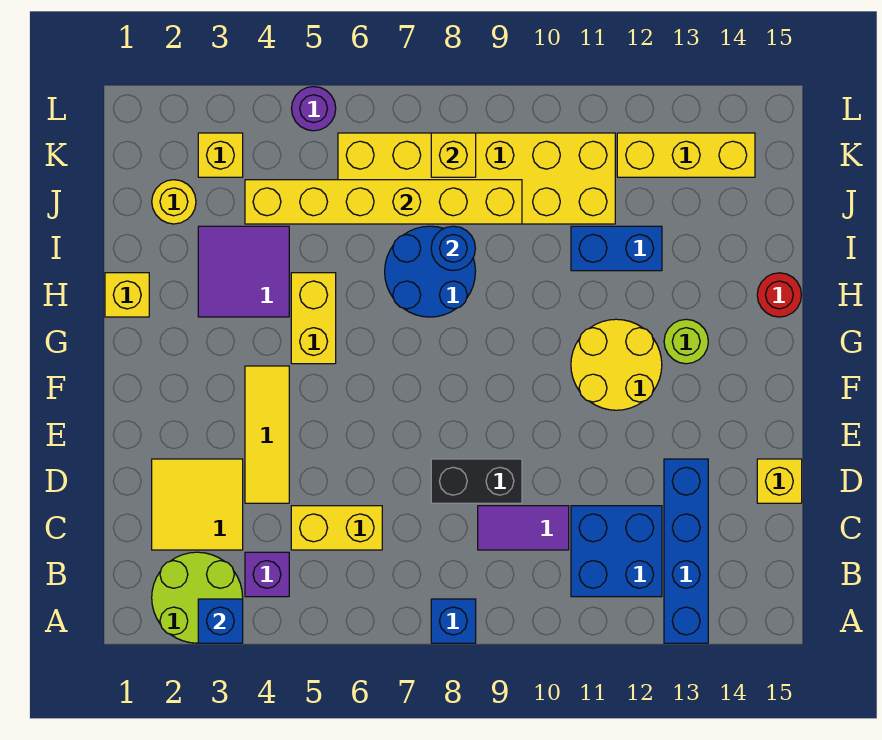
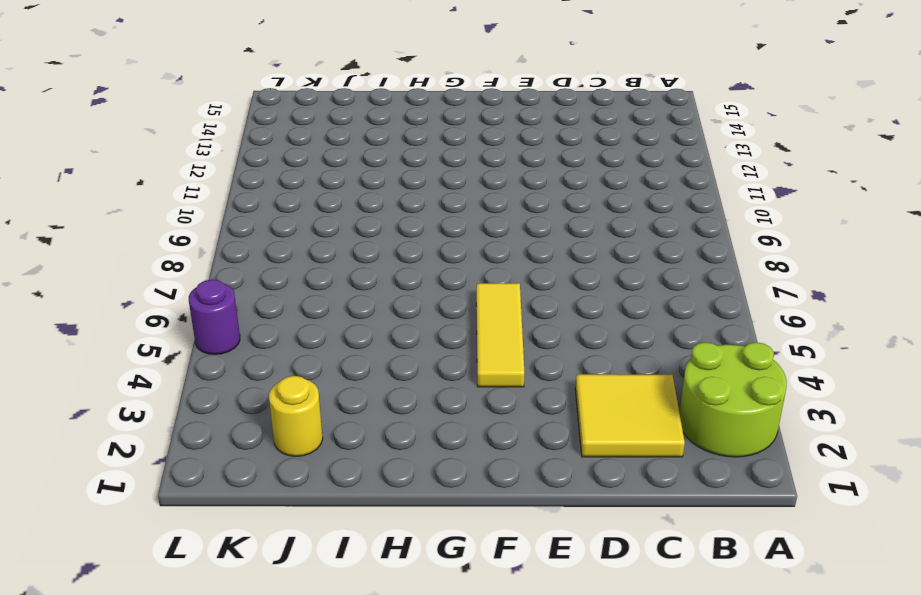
yellow 1x3 tile [476,283,524,387] -> yellow 1x3 tile turned to [245,366,289,503]
none -> blue 1x1 brick [431,599,476,643]
none -> blue 1x4 brick [664,459,708,643]
none -> purple 1x1 brick [245,552,289,597]

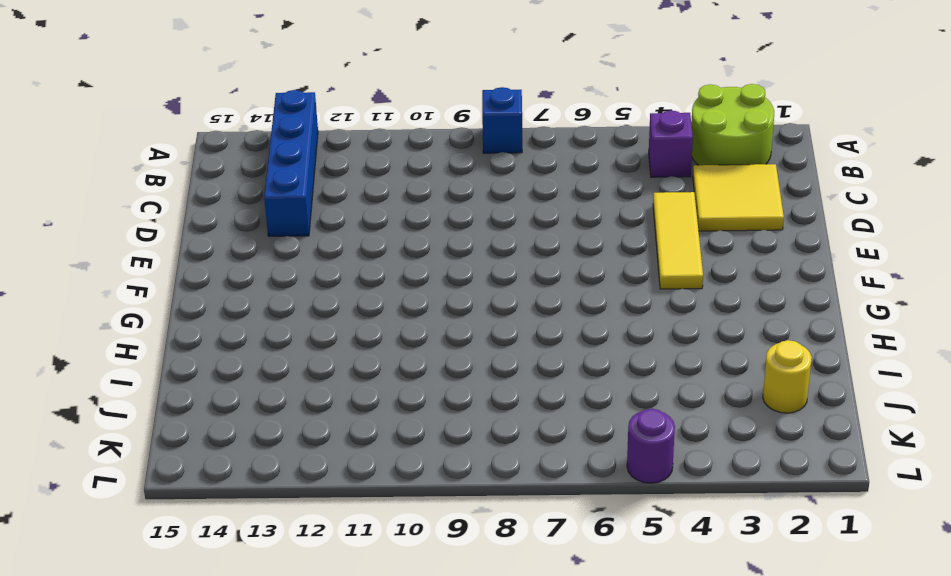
none -> blue 2x2 brick [571,506,662,597]
none -> yellow 1x2 brick [291,506,382,550]
none -> purple 1x2 tile [478,506,569,550]

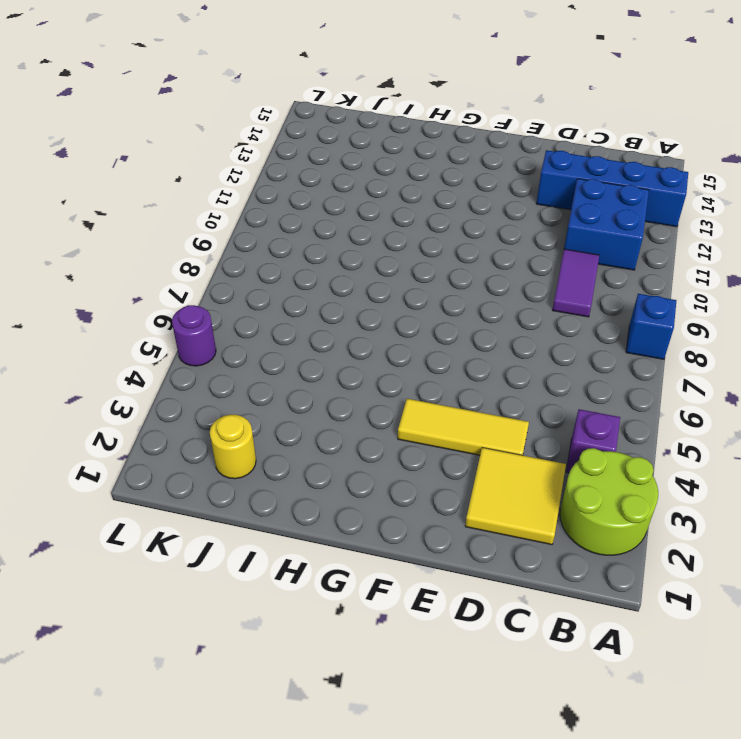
none -> yellow 1x2 brick [291,506,382,550]
none -> black 1x2 brick [431,459,522,503]
none -> yellow 1x1 brick [757,459,802,503]

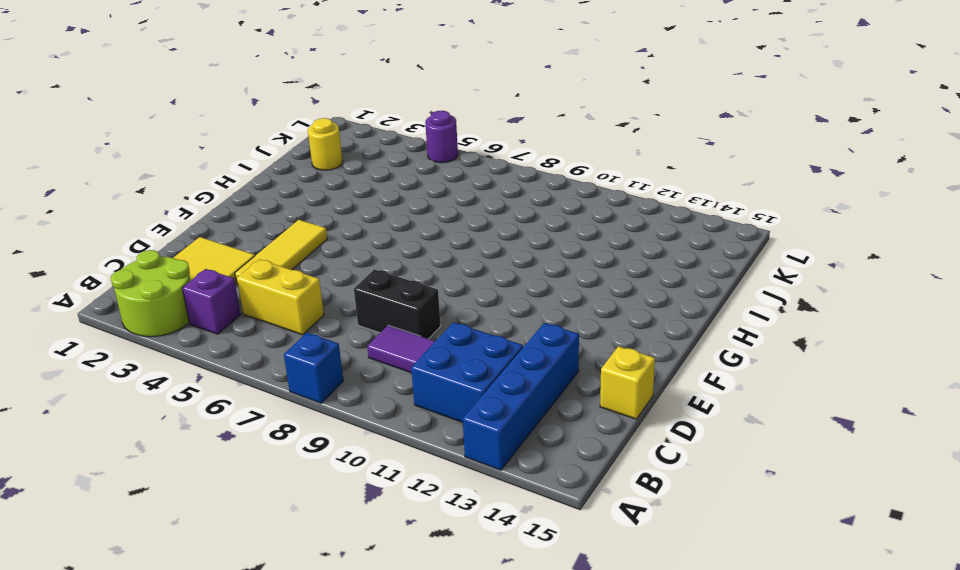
none -> yellow 2x2 round brick [571,319,662,410]
none -> yellow 1x2 brick [291,273,336,364]
none -> lime 1x1 round brick [664,319,708,364]

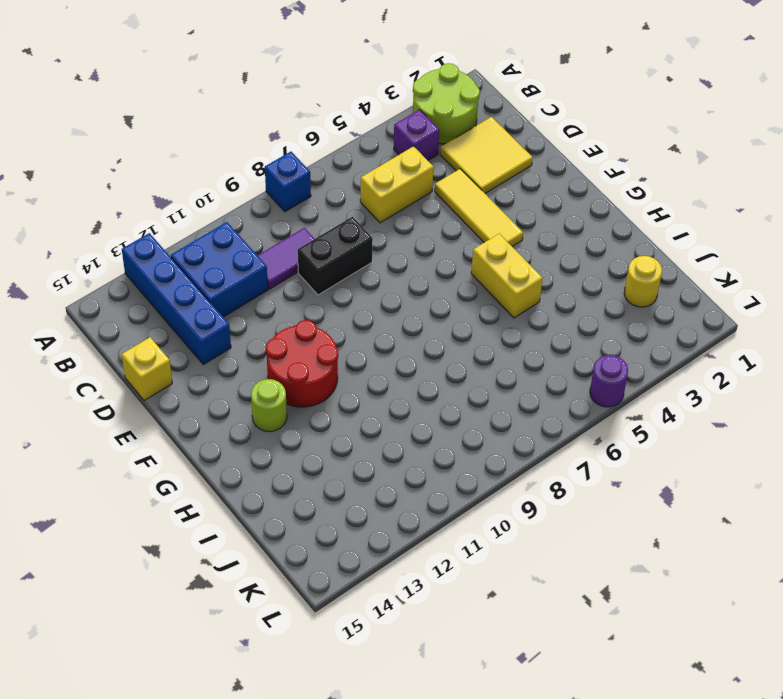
red 2x2 round brick [266,320,338,407] -> yellow 2x2 round brick [571,319,662,410]
none -> yellow 1x1 brick [105,273,149,317]
none -> purple 2x2 tile [198,226,289,317]
none -> blue 2x2 round brick [385,226,476,317]

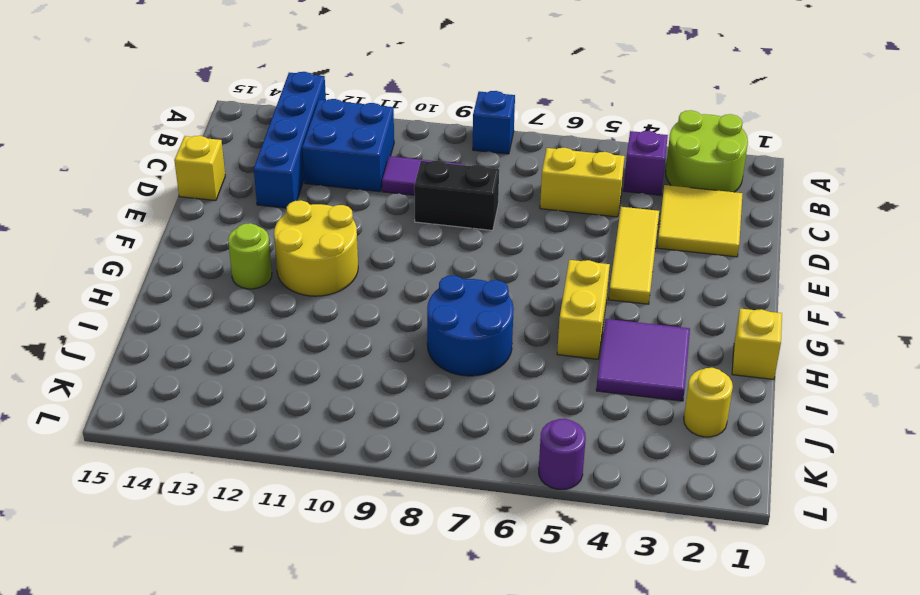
none -> red 1x1 round brick [757,273,801,317]
none -> blue 1x2 brick [571,226,662,271]
none -> yellow 2x6 brick [338,133,615,224]

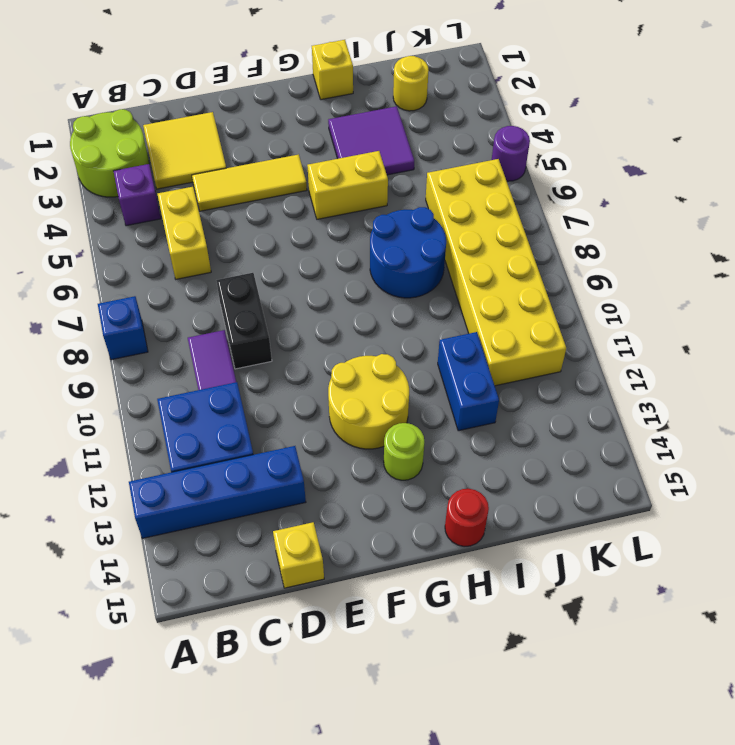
none -> yellow 1x1 brick [198,133,243,177]
none -> yellow 1x3 brick [617,133,755,177]
none -> blue 1x1 brick [198,599,243,643]

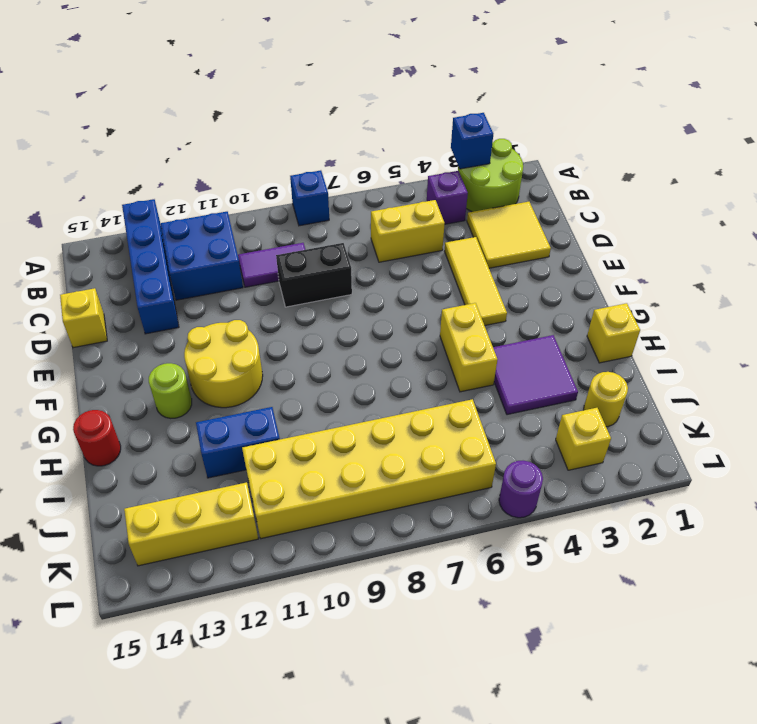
none -> blue 2x2 round brick [385,226,476,317]
none -> blue 1x1 round brick [431,226,475,271]
none -> yellow 1x6 brick [245,180,522,224]

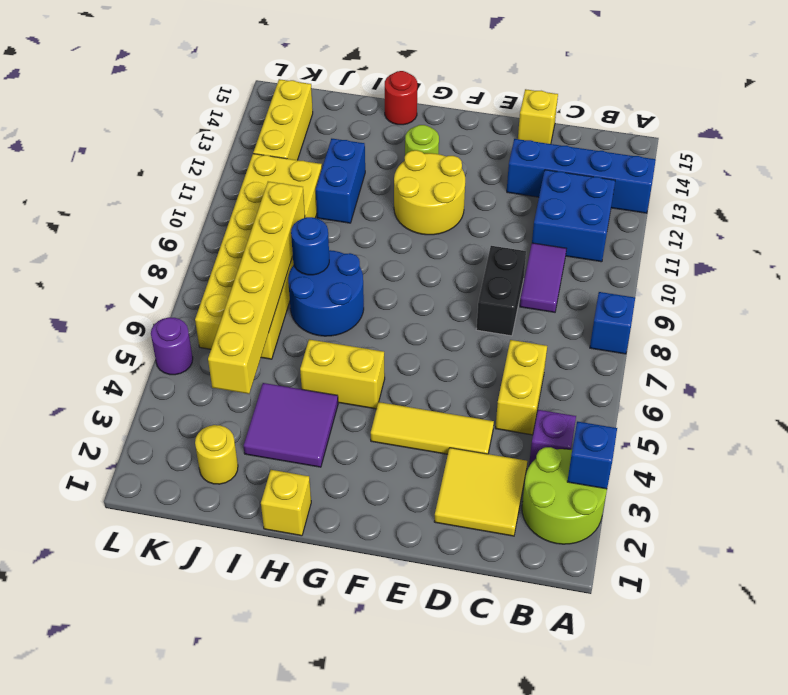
none -> yellow 1x1 brick [198,133,243,177]
none -> yellow 1x1 brick [431,133,476,177]

